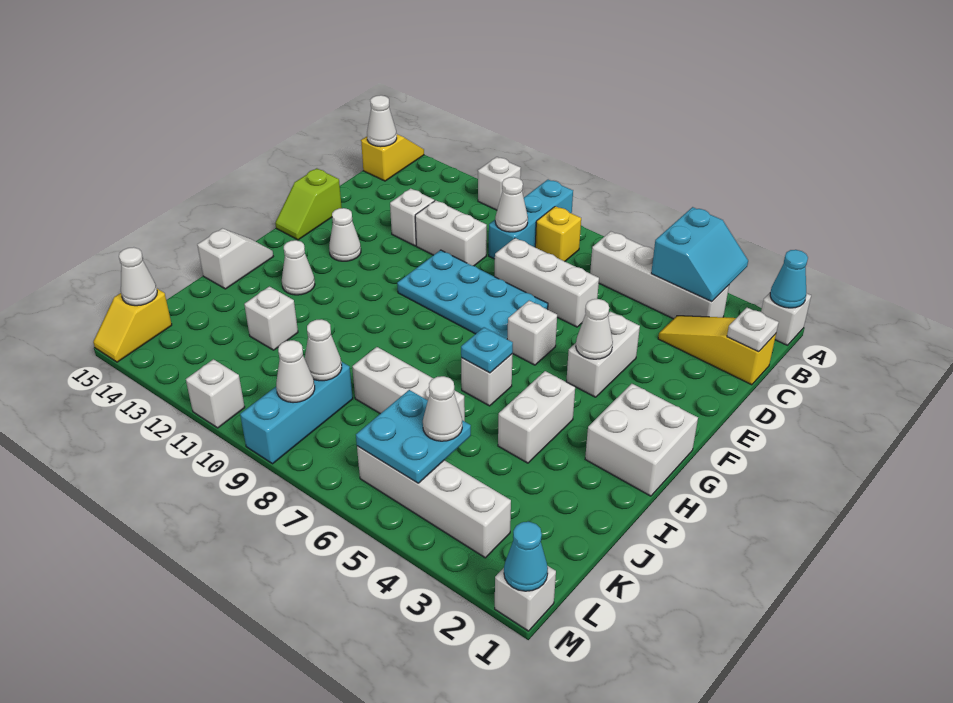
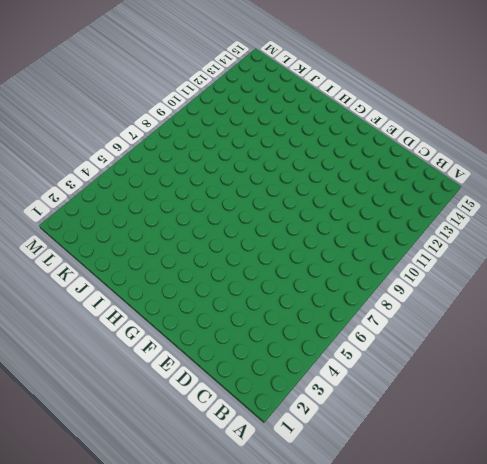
none -> white 1x1 brick [761,293,811,345]
none -> cyan 1x3 brick [489,180,573,259]
none -> white 1x1 brick [478,157,521,210]
none -> yellow 1x2 slope [361,134,424,181]

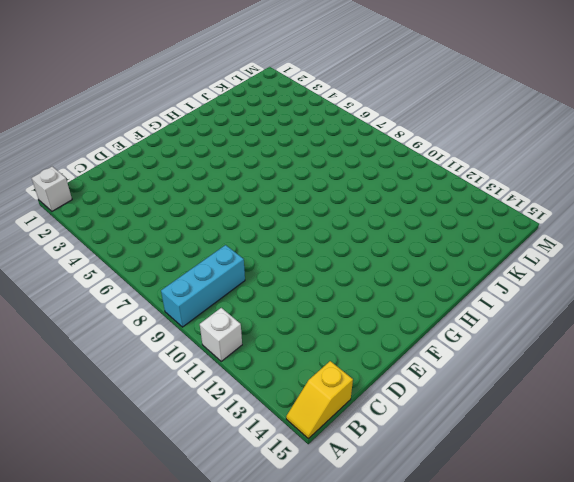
none -> white 1x4 brick [590,231,729,319]
none -> yellow 1x1 brick [535,206,581,261]
none -> yellow 1x3 slope [658,316,776,385]
none -> white 1x3 brick [495,238,599,327]

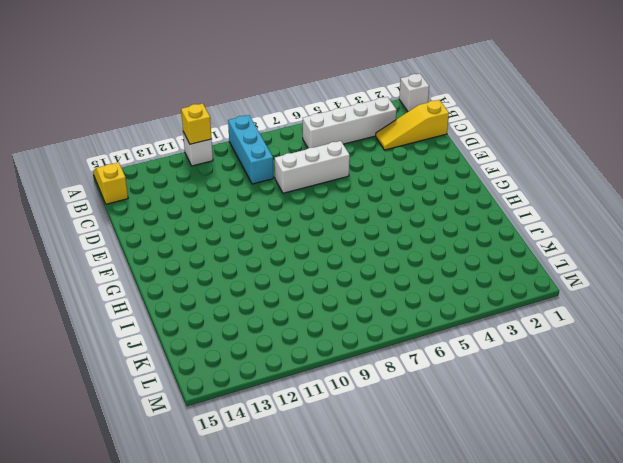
yellow 1x1 brick [181,103,212,144] -> yellow 1x1 brick moved to [535,206,581,261]
none -> white 1x2 brick [415,200,487,266]
none -> white 1x1 brick [390,188,435,246]
none -> white 1x2 brick [566,311,640,397]
none -> cyan 2x4 plate [397,250,548,339]

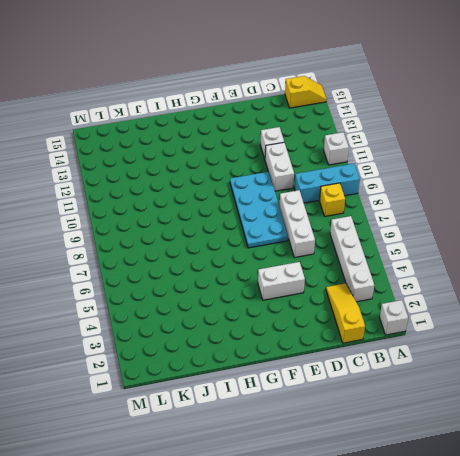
none -> lime 1x2 slope [275,168,342,240]
none -> white 1x1 brick [507,301,557,365]
none -> white 1x1 cone [329,208,361,261]
none -> white 2x2 brick [585,384,698,496]

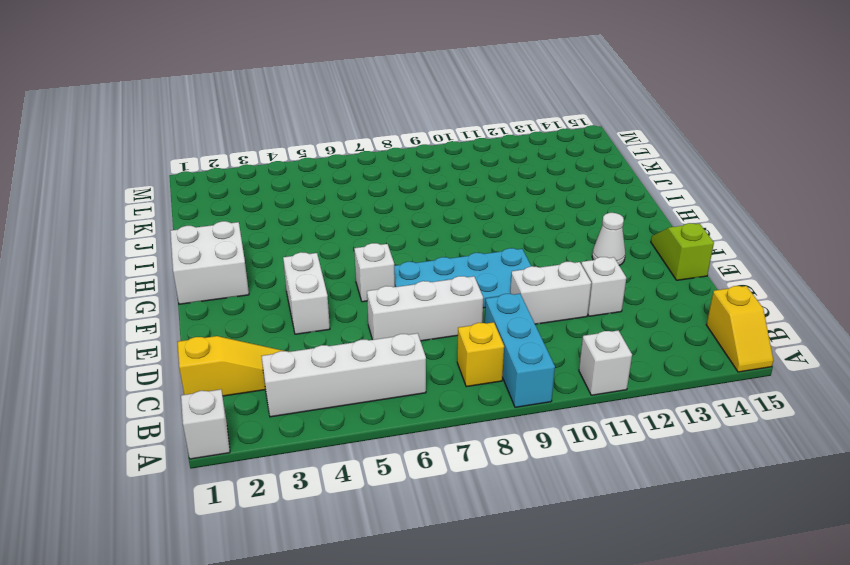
none -> white 1x2 brick [498,371,575,463]
none -> white 1x1 brick [461,354,513,406]
none -> white 1x1 cone [282,240,315,295]
none -> white 1x2 slope [197,229,273,289]

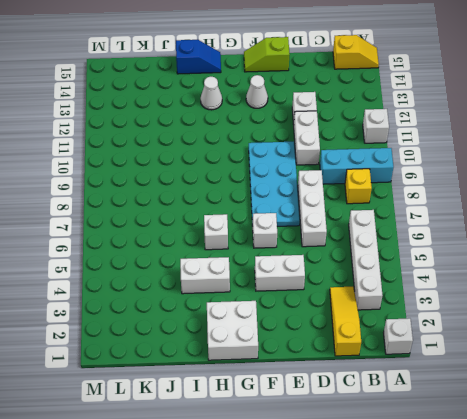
blue 1x2 slope [176,40,221,74] -> white 1x2 slope [197,229,273,289]
none -> white 1x3 brick [352,347,465,421]
none -> white 1x1 brick [244,286,298,350]
none -> cyan 1x3 brick [240,362,353,464]
none -> white 1x4 brick [357,446,511,558]

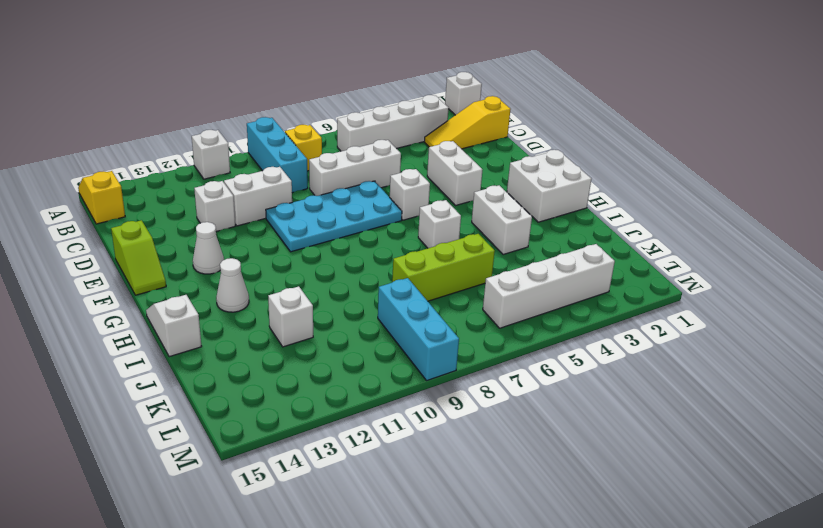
lime 1x3 brick [392,234,495,301] -> white 1x3 brick [352,347,465,421]
none -> yellow 1x2 slope [93,289,172,362]
none -> white 1x1 brick [495,566,556,631]
none -> white 1x1 brick [186,359,245,428]
none -> cyan 1x1 cone [770,250,808,308]

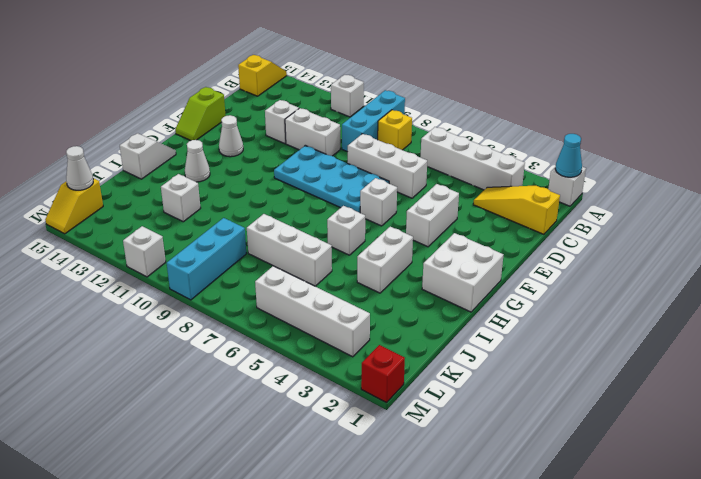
red 1x1 brick [361,345,405,403] -> white 1x1 brick [495,566,556,631]
none -> cyan 2x2 slope [651,207,748,302]
none -> white 1x1 cone [367,95,397,147]
none -> white 1x1 plate [727,308,779,352]
none -> white 1x1 cone [495,177,528,232]

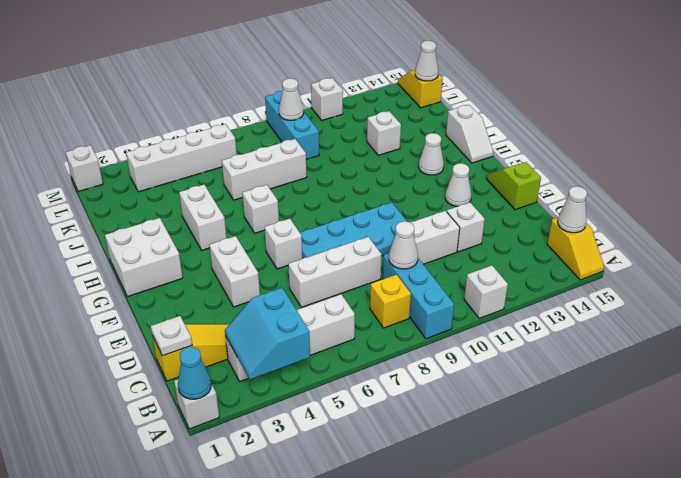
none -> white 1x1 cone [576,299,613,359]
none -> cyan 1x1 plate [461,327,513,373]
none -> cyan 2x2 plate [356,390,471,483]
none -> white 1x1 cone [305,319,342,381]

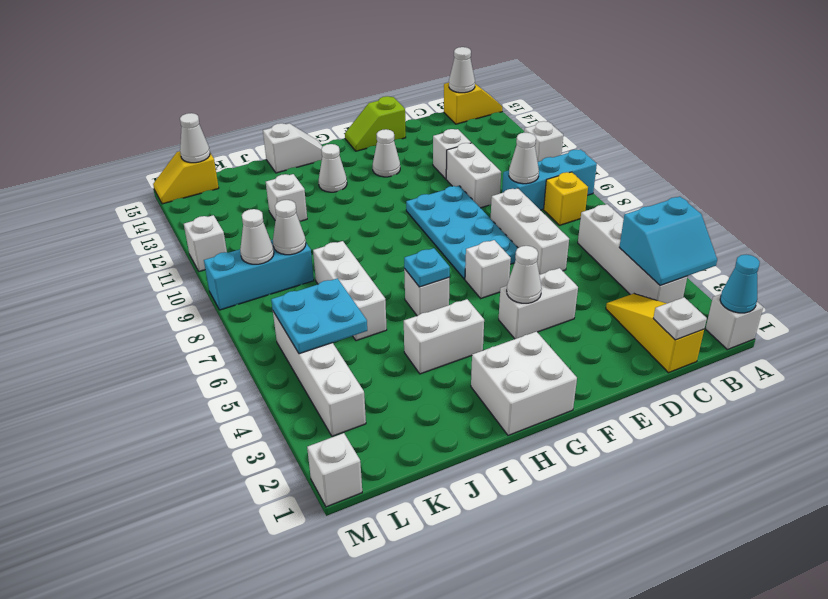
none -> cyan 1x1 cone [504,522,548,591]
none -> white 1x1 cone [423,376,462,441]

